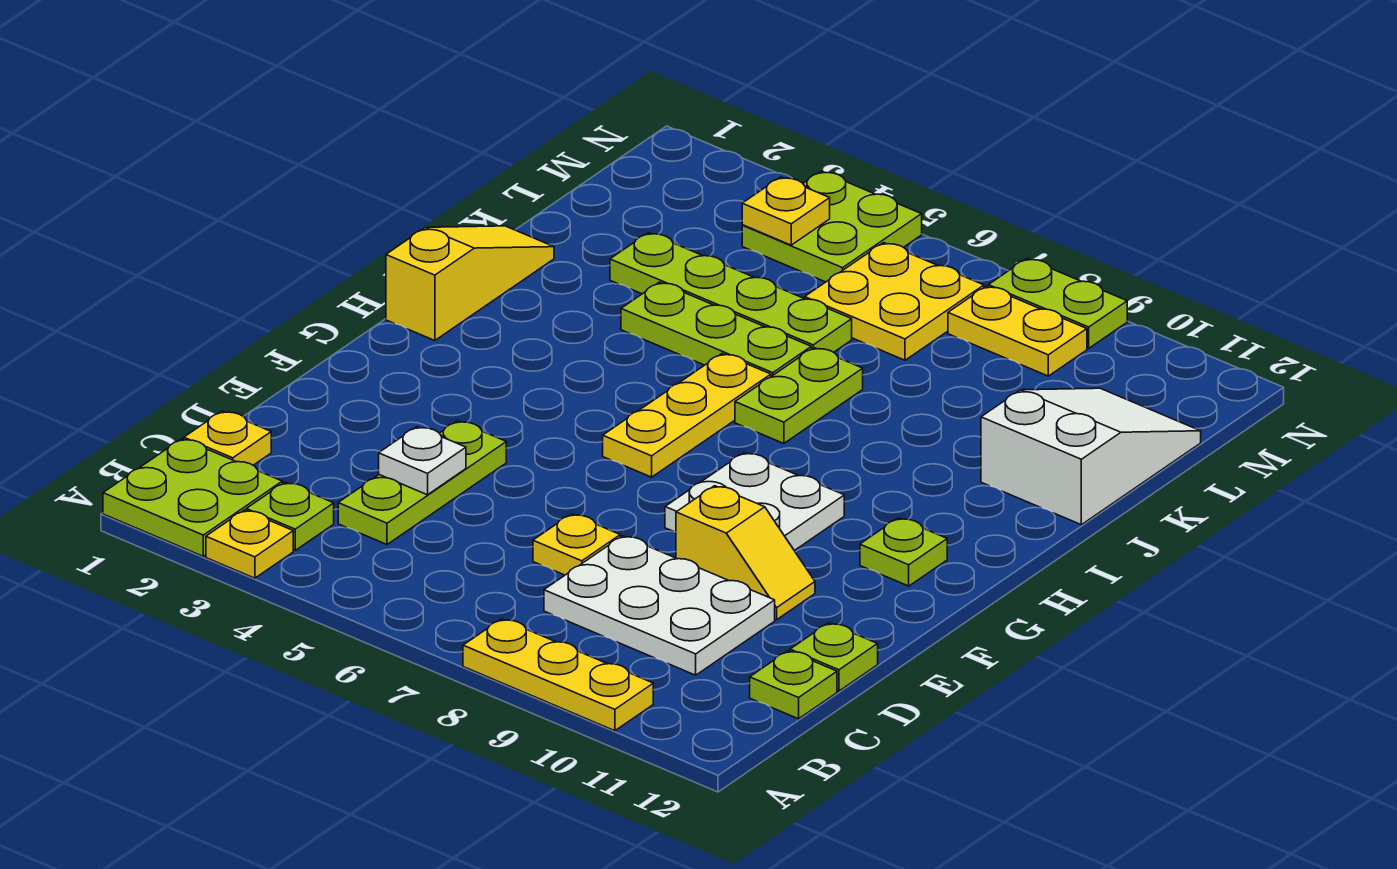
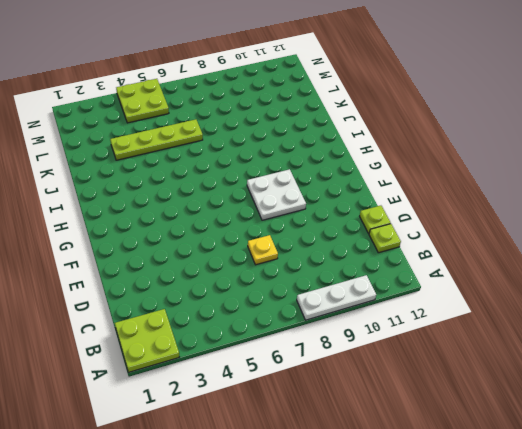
white 1x3 plate [297,275,376,320] -> yellow 1x3 plate [463,619,653,731]
none -> yellow 1x1 plate [206,510,293,578]
none -> lime 1x1 plate [246,482,334,550]
none -> yellow 1x1 plate [184,411,271,465]

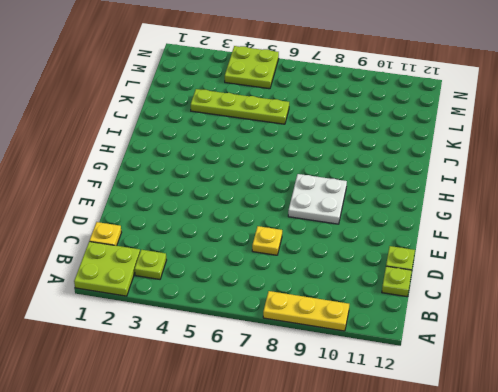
none -> yellow 1x1 plate [206,510,293,578]
none -> lime 1x3 plate [338,421,506,544]
none -> white 2x3 plate [544,536,775,675]

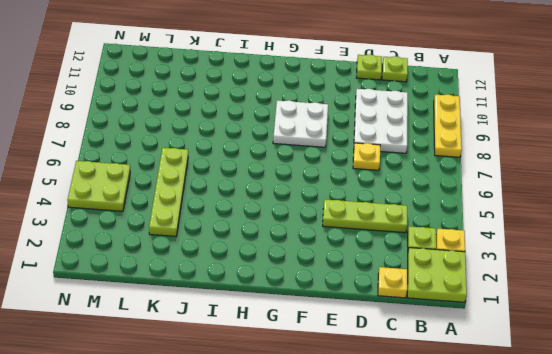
none -> yellow 1x2 slope [676,486,815,620]
none -> yellow 1x3 plate [603,354,771,477]
none -> lime 1x1 plate [860,518,947,586]

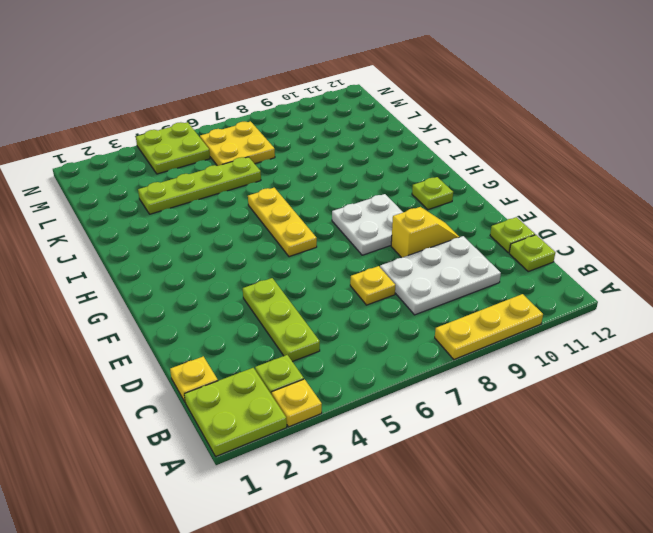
none -> yellow 1x3 slope [386,226,554,341]
none -> lime 1x2 plate [735,348,863,444]
none -> lime 1x3 plate [621,282,811,376]

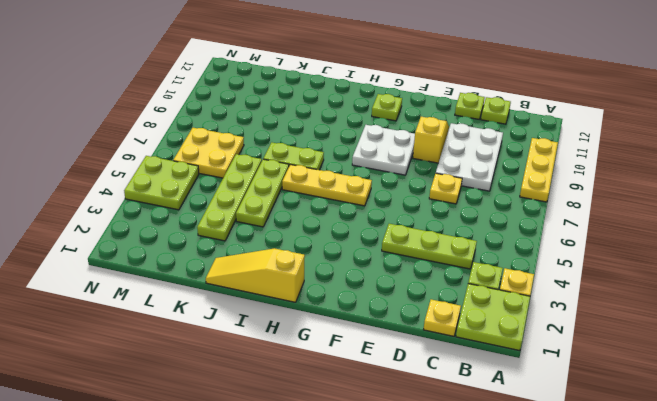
none -> white 2x3 slope [981,388,1201,525]
none -> yellow 1x2 plate [948,286,1087,376]
none -> lime 1x2 plate [988,259,1127,348]

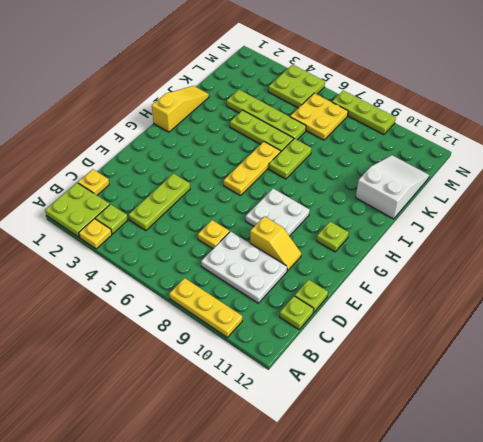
lime 1x3 plate [332,91,396,135] -> lime 1x2 plate [988,259,1127,348]
none -> yellow 1x2 plate [948,286,1087,376]
none -> white 1x1 plate [379,427,466,495]
none -> yellow 1x1 plate [742,177,830,245]

